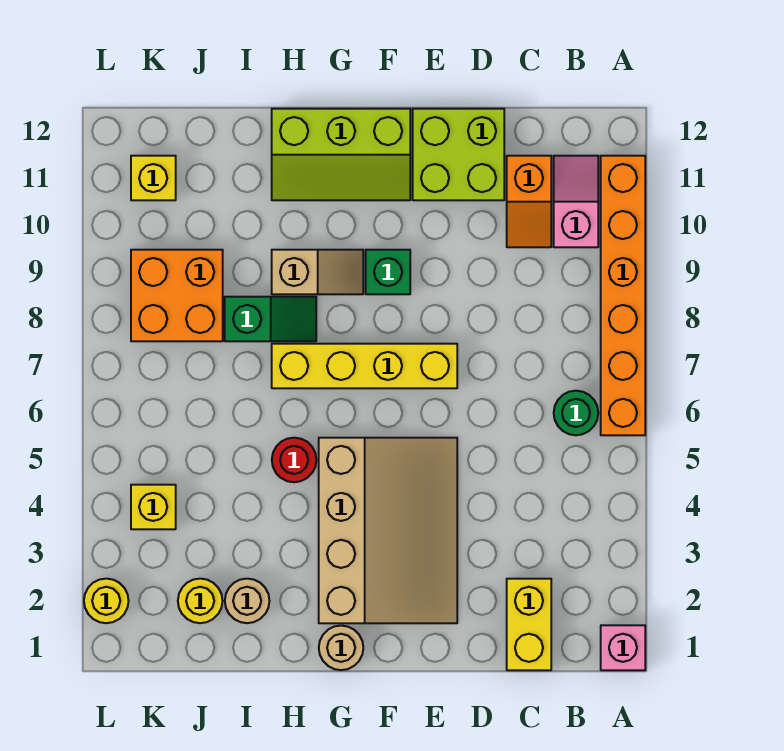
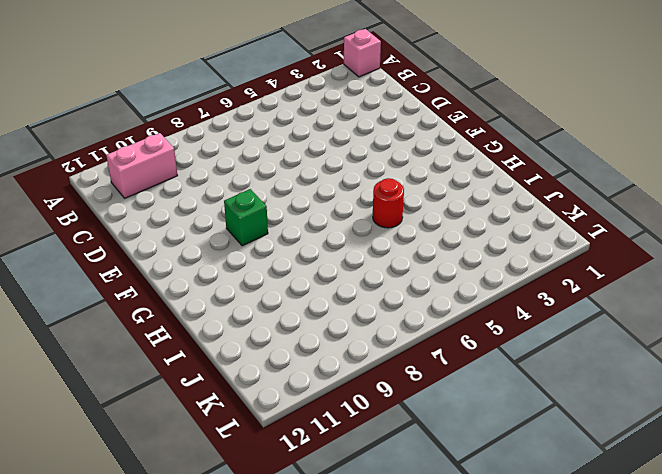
pink 1x2 brick [106,133,178,198] -> pink 1x2 slope [554,156,598,247]
none -> orange 1x6 brick [601,156,645,435]
none -> green 1x1 round brick [554,391,598,435]
none -> yellow 1x2 brick [507,579,551,670]

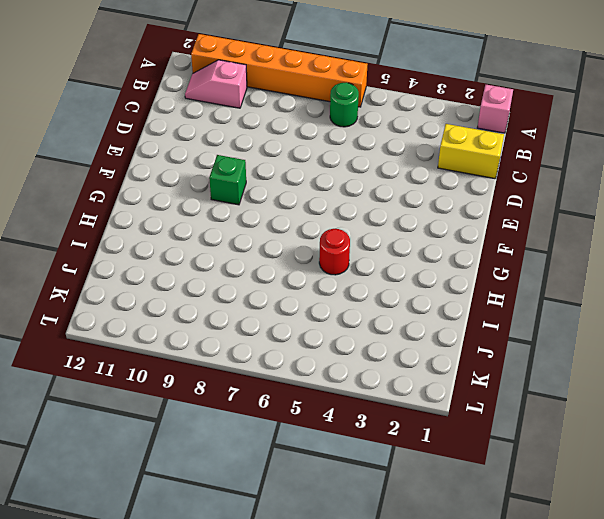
none -> orange 1x2 slope [507,156,551,247]
none -> lime 2x2 brick [413,109,504,200]
none -> tan 3x4 slope [319,438,457,623]

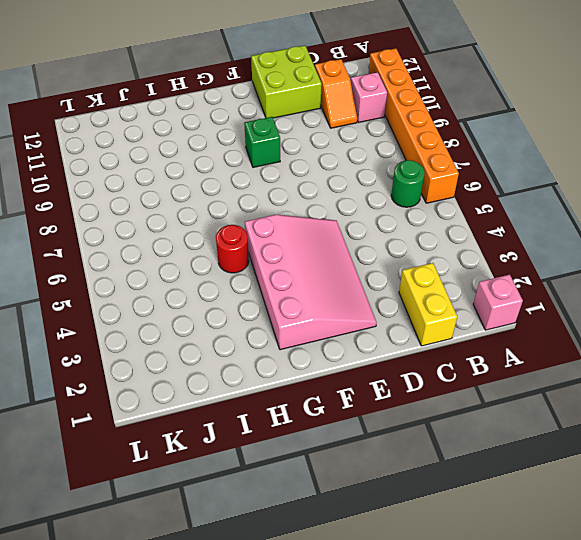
pink 3x4 slope [245,215,377,350] -> tan 3x4 slope [319,438,457,623]
none -> yellow 1x4 brick [272,344,457,388]
none -> lime 2x3 slope [272,109,410,200]
none -> tan 1x1 round brick [319,626,363,670]

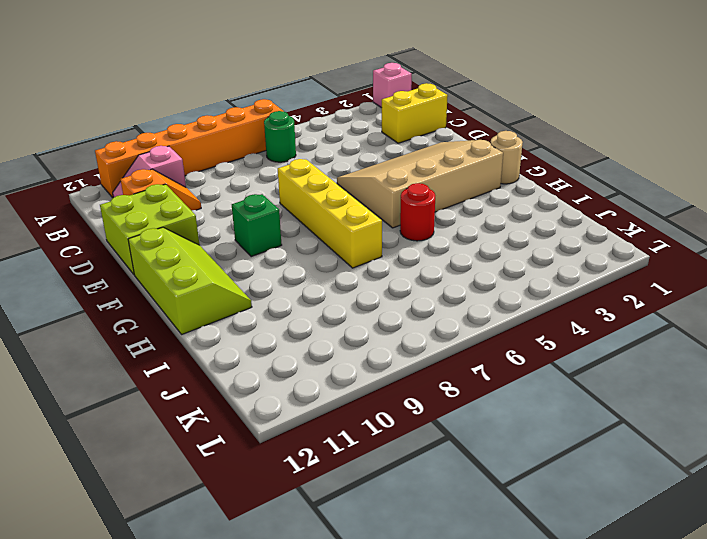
none -> tan 1x2 slope [272,250,363,294]
none -> green 1x2 slope [225,297,316,341]
none -> tan 1x1 round brick [225,579,269,623]

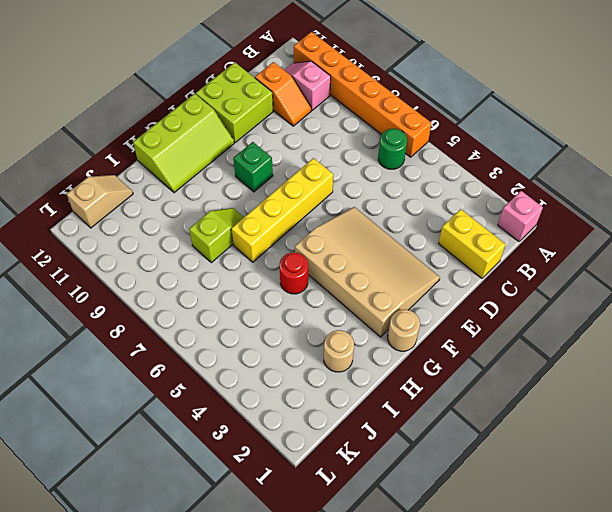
lime 1x2 slope [189,208,244,263] -> green 1x2 slope [225,297,316,341]
tan 1x2 slope [67,175,133,228] -> tan 1x2 slope moved to [272,250,363,294]
none -> yellow 1x1 round brick [178,579,222,623]
none -> orange 2x2 brick [131,250,223,341]
none -> yellow 1x1 brick [131,485,176,529]

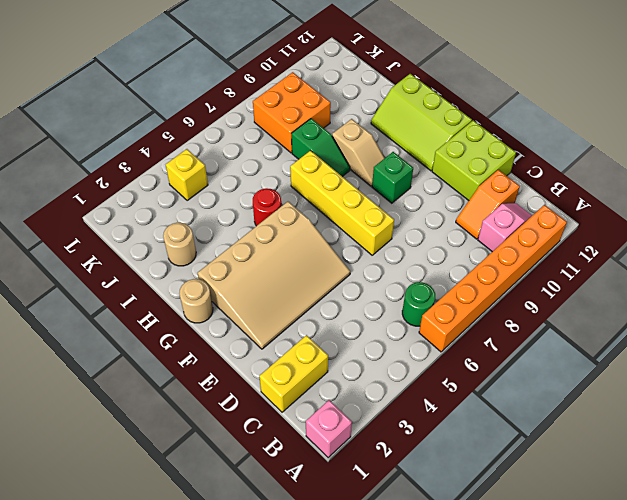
none -> yellow 1x1 round brick [178,579,222,623]
none -> yellow 1x1 brick [131,156,176,200]
none -> yellow 1x1 round brick [84,579,129,623]

